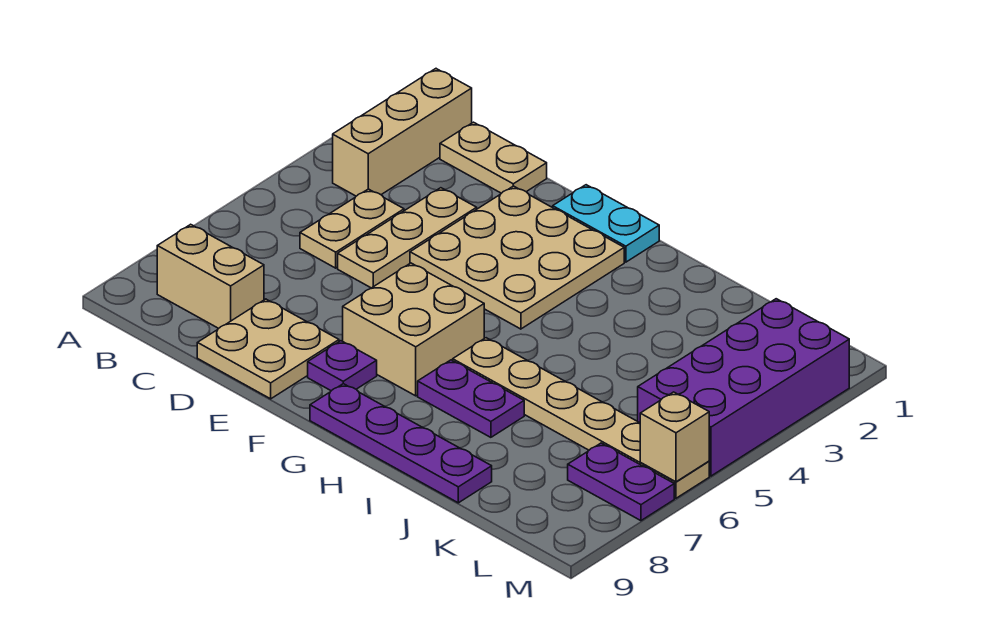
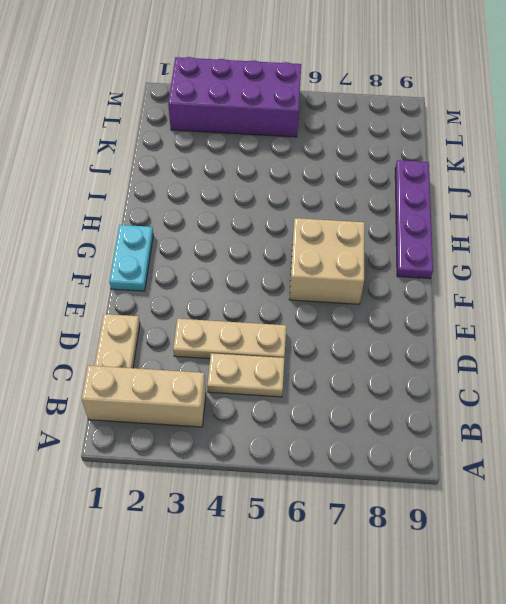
none -> tan 1x2 brick [157,224,264,328]
none -> tan 2x2 plate [197,299,339,399]
none -> tan 3x3 plate [410,186,624,329]

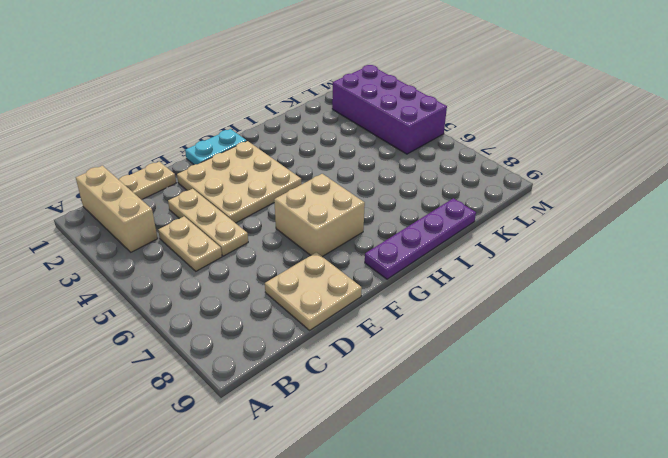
none -> tan 1x2 brick [157,224,264,328]
none -> purple 1x1 plate [308,341,377,391]
none -> tan 1x6 plate [453,338,709,498]

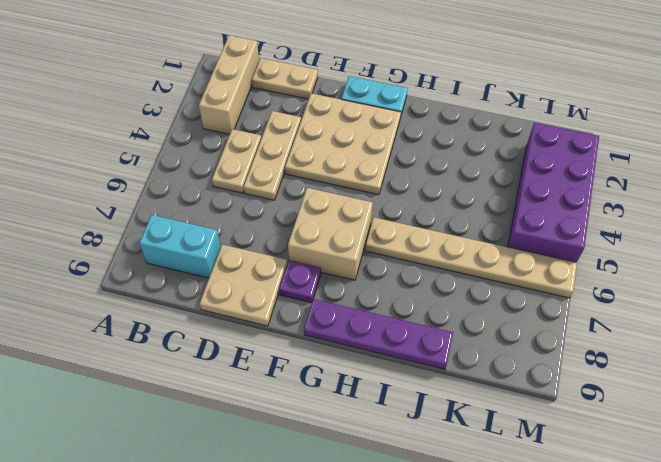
cyan 1x2 brick [139,215,221,278] -> tan 1x2 brick [157,224,264,328]
none -> purple 1x2 plate [418,360,524,437]
none -> purple 1x2 plate [568,443,674,521]
none -> tan 1x1 brick [640,392,709,482]

